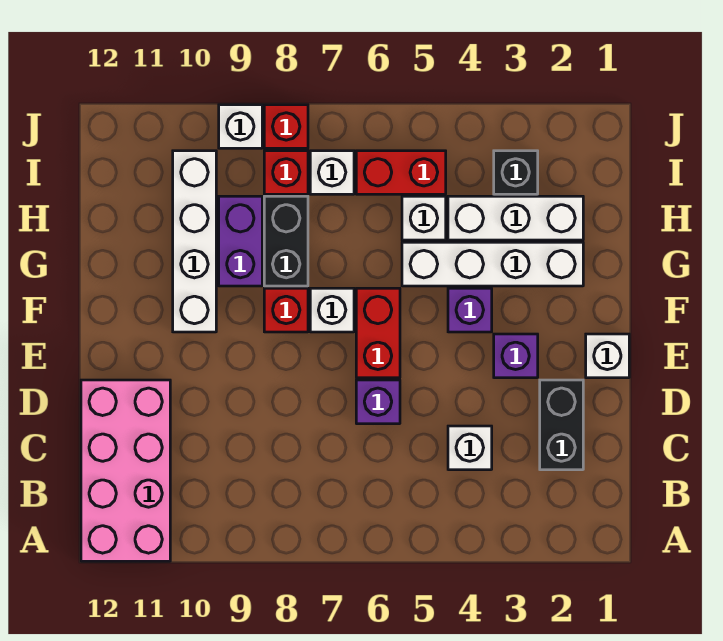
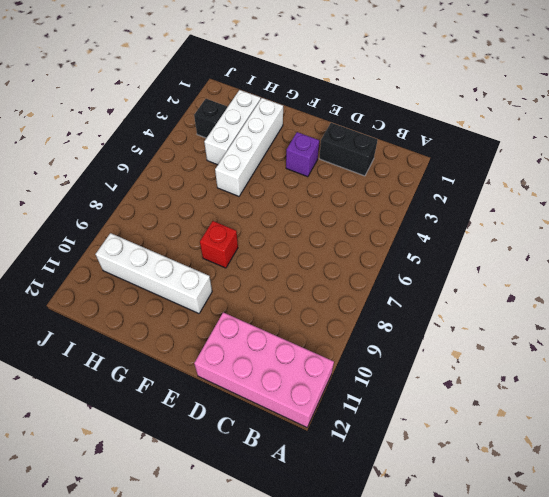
none -> white 1x1 brick [448,426,492,470]
none -> purple 1x1 brick [356,380,400,424]
none -> white 1x1 brick [586,334,629,378]

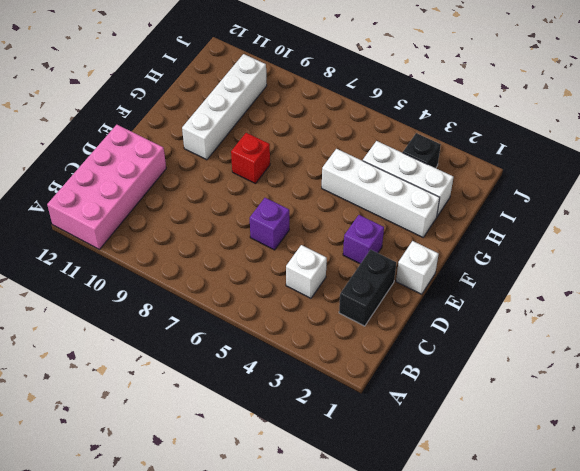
none -> red 1x2 brick [356,288,400,378]
none -> purple 1x1 brick [448,288,492,332]
none -> white 1x1 brick [310,288,354,332]

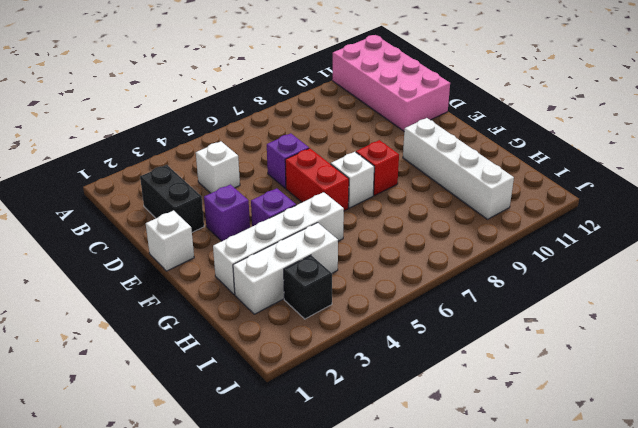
none -> black 1x2 brick [264,196,308,286]
none -> purple 1x2 brick [219,196,262,286]
none -> white 1x1 brick [402,196,446,240]

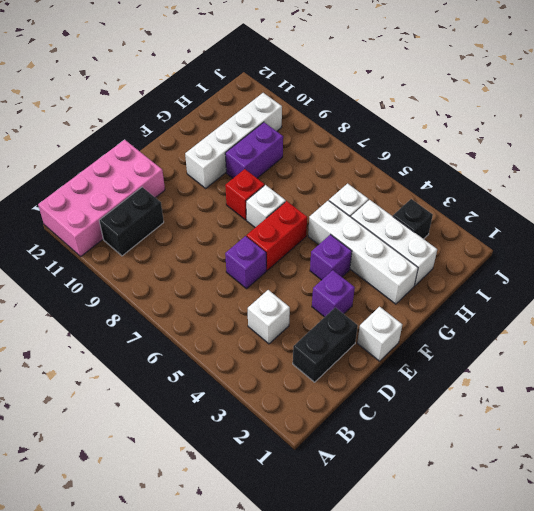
black 1x2 brick [99,187,164,256] -> black 1x2 brick moved to [264,196,308,286]
none -> red 1x2 brick [356,151,446,194]
none -> white 1x1 brick [310,151,354,194]
none -> red 1x1 brick [264,151,308,194]

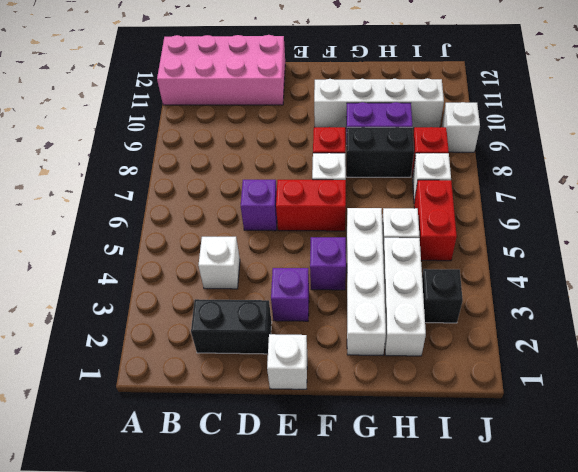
none -> red 1x1 brick [264,105,308,148]

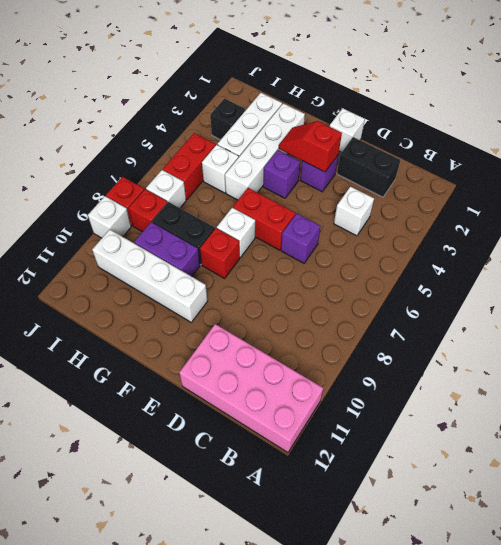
red 1x2 slope [279,121,342,172] -> none

